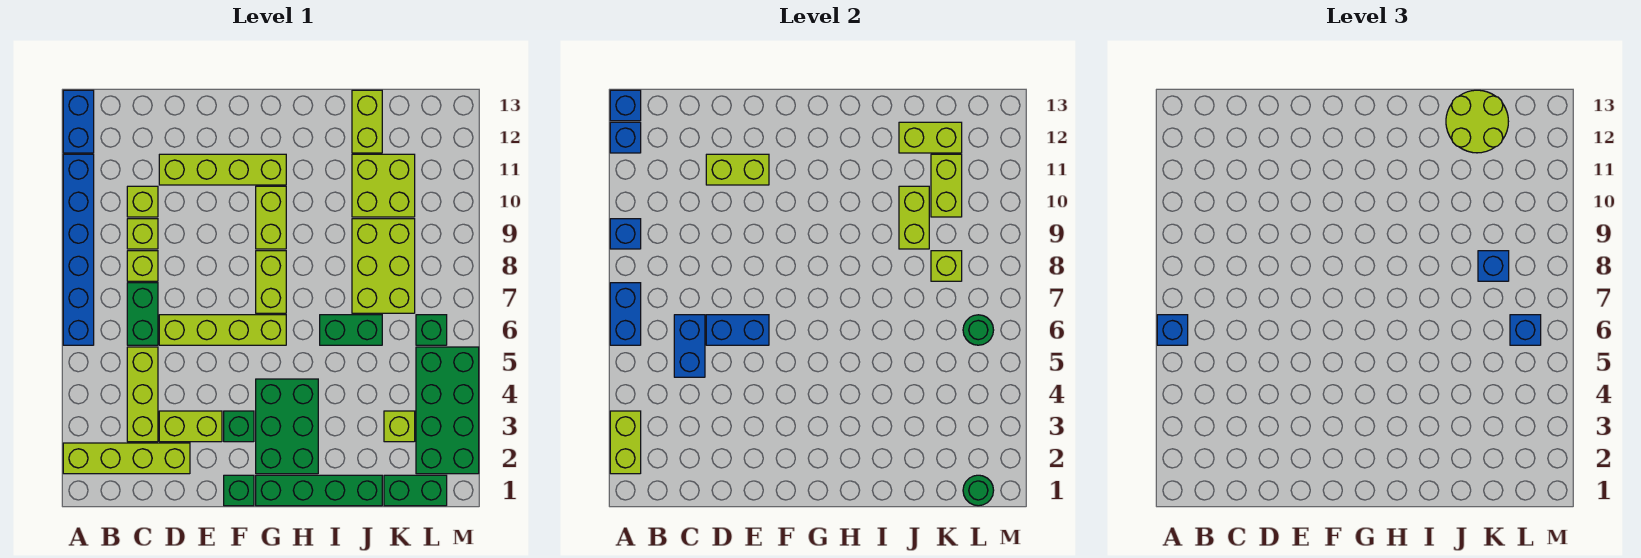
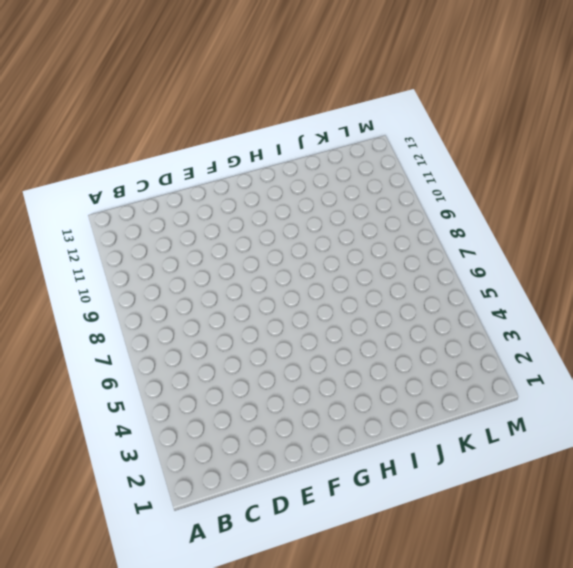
none -> lime 1x4 brick [63,443,190,474]
none -> blue 1x6 brick [63,154,94,345]
none -> blue 1x2 brick [63,90,94,153]
none -> lime 1x3 brick [127,347,158,442]

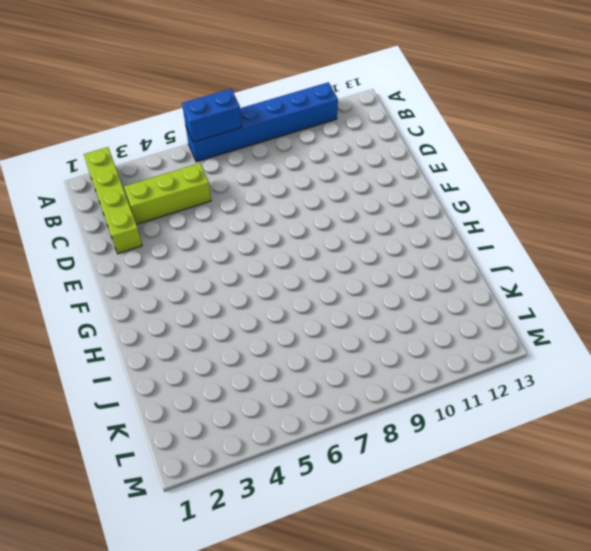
none -> blue 1x2 brick [63,90,94,153]
none -> green 1x2 brick [127,283,158,345]
none -> lime 1x1 brick [127,251,158,281]
none -> lime 1x1 brick [127,219,158,249]

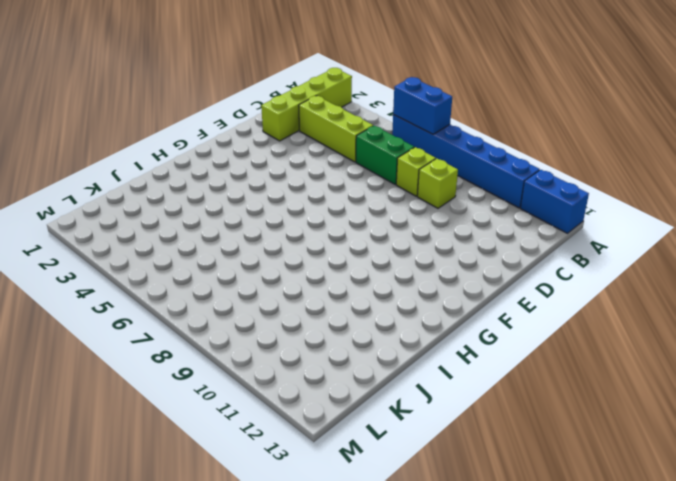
none -> lime 1x1 brick [127,186,158,217]
none -> lime 1x2 brick [159,411,222,442]
none -> lime 1x4 brick [159,315,286,345]
none -> lime 1x4 brick [159,154,286,185]

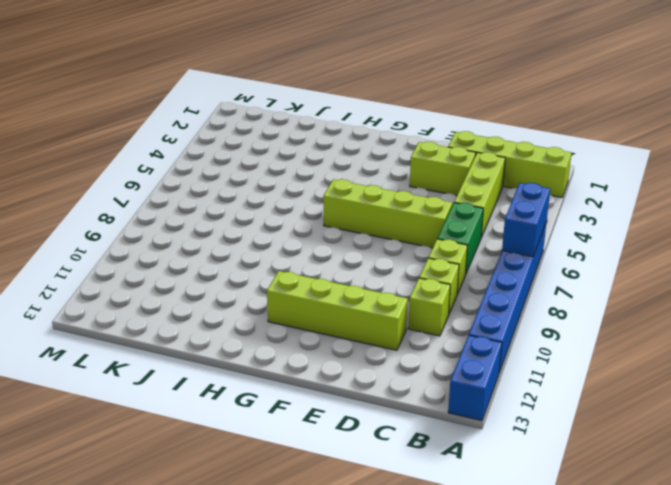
none -> green 1x1 brick [224,475,254,506]
none -> green 1x1 brick [224,411,254,442]
none -> green 1x4 brick [256,475,382,506]
none -> green 2x3 brick [256,379,318,474]

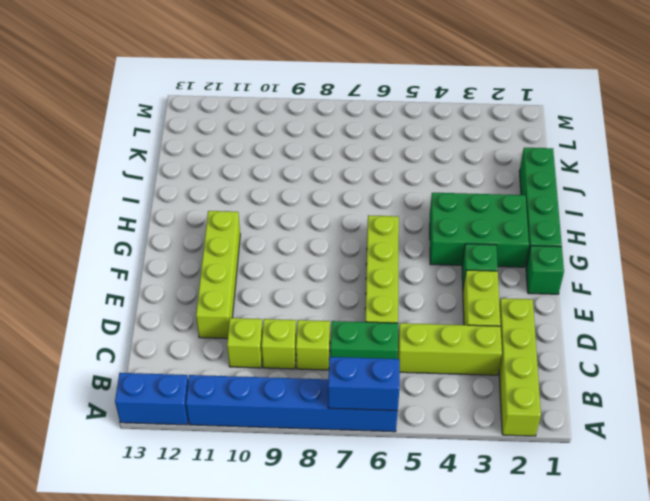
none -> lime 1x2 brick [256,251,286,313]
none -> lime 1x2 brick [256,186,286,249]
none -> green 1x2 brick [320,315,382,345]
none -> lime 2x3 brick [352,219,415,313]

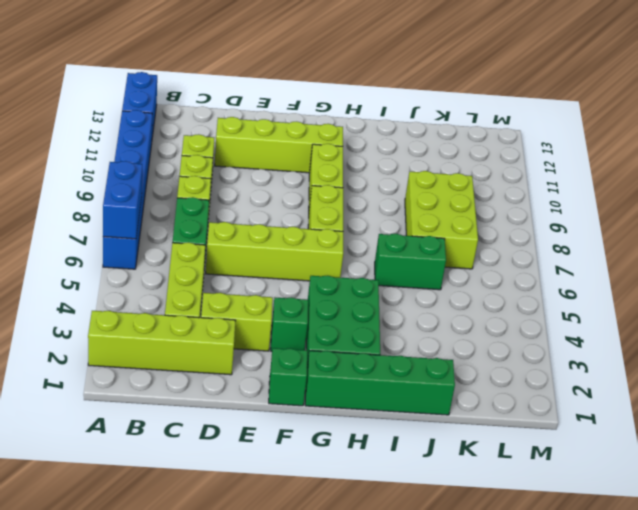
none -> lime 2x2 brick [352,154,415,217]
none -> lime 1x2 brick [352,90,382,153]
none -> green 1x2 brick [384,475,447,506]
none -> lime 1x1 brick [384,411,415,442]

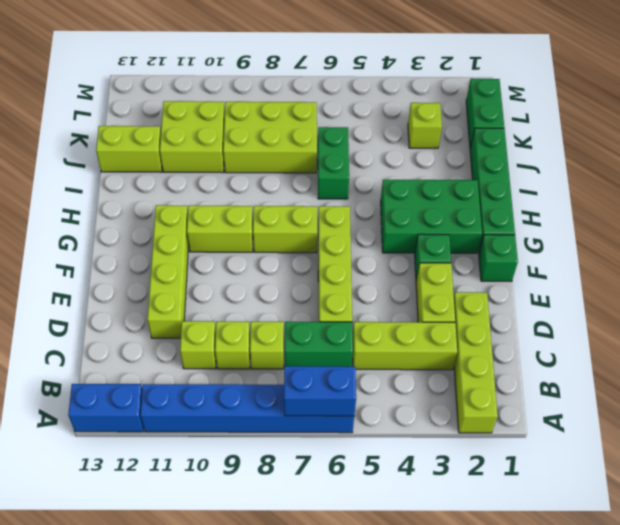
none -> green 2x4 brick [416,347,479,474]
none -> green 1x1 brick [416,315,447,345]
none -> lime 1x2 brick [610,411,641,474]
none -> blue 1x1 brick [610,219,641,249]

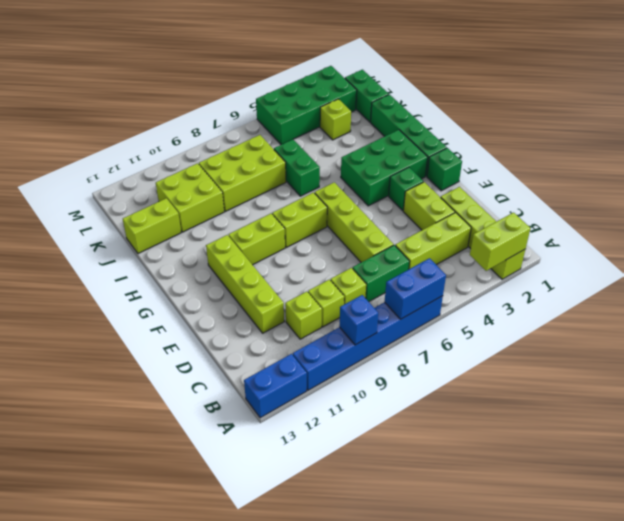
none -> green 1x1 brick [416,315,447,345]
none -> blue 1x1 brick [610,122,641,153]
none -> blue 1x1 brick [610,90,641,121]
none -> blue 1x2 brick [674,315,705,377]

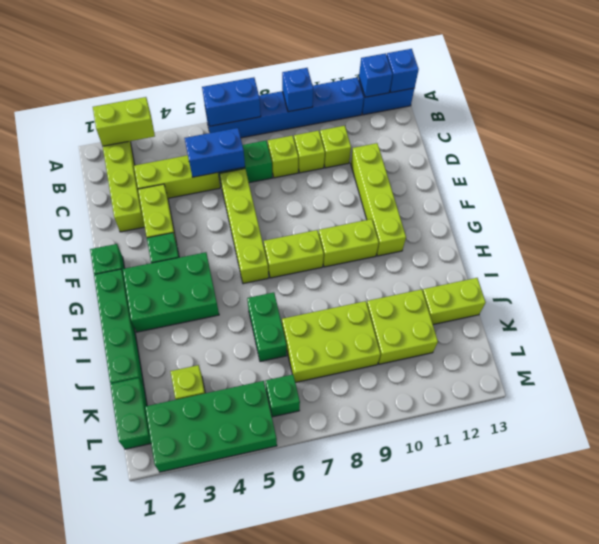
none -> blue 1x2 brick [706,315,769,345]
none -> lime 1x2 brick [706,154,769,185]
none -> lime 1x2 brick [899,186,929,249]
none -> lime 1x2 brick [899,122,962,153]

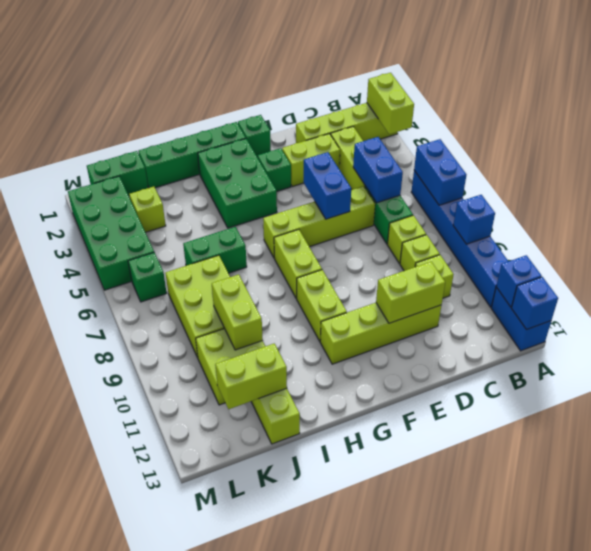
blue 1x2 brick [304,152,351,219] -> blue 1x2 brick turned to [706,315,769,345]
none -> lime 1x1 brick [931,251,962,281]
none -> lime 1x2 brick [931,154,962,217]
none -> green 1x1 round brick [963,475,994,506]
none -> green 1x1 round brick [963,315,994,345]

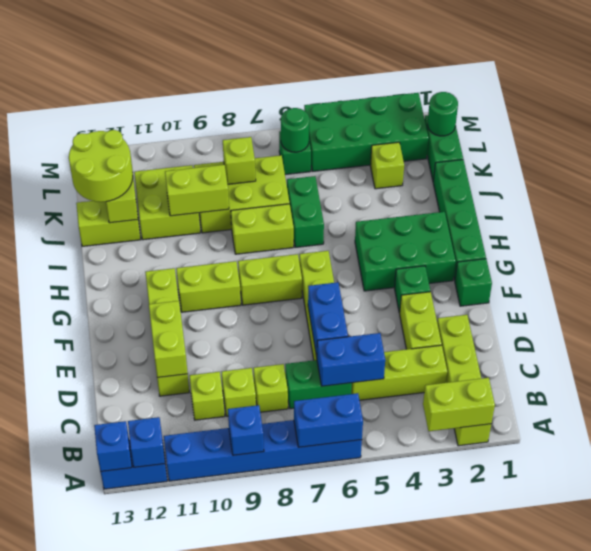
lime 1x2 brick [231,204,294,254] -> lime 1x2 brick moved to [931,154,962,217]
none -> blue 1x1 brick [1157,315,1188,345]
none -> blue 1x1 brick [1478,251,1509,281]
none -> blue 1x1 brick [1510,315,1541,345]

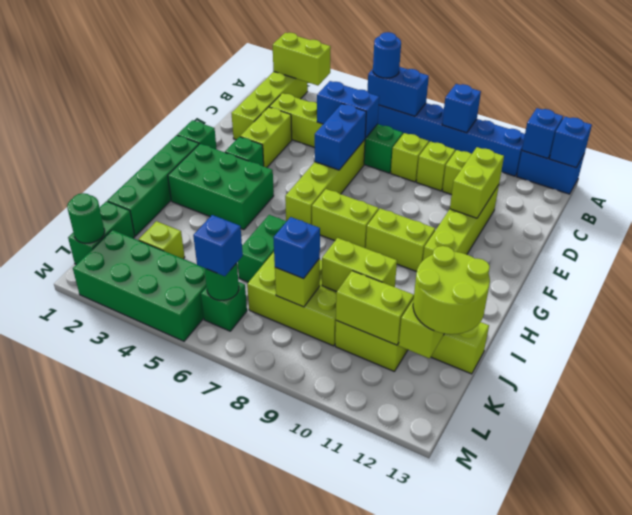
blue 1x1 round brick [373,32,401,78] -> blue 1x1 brick [1157,315,1188,345]

